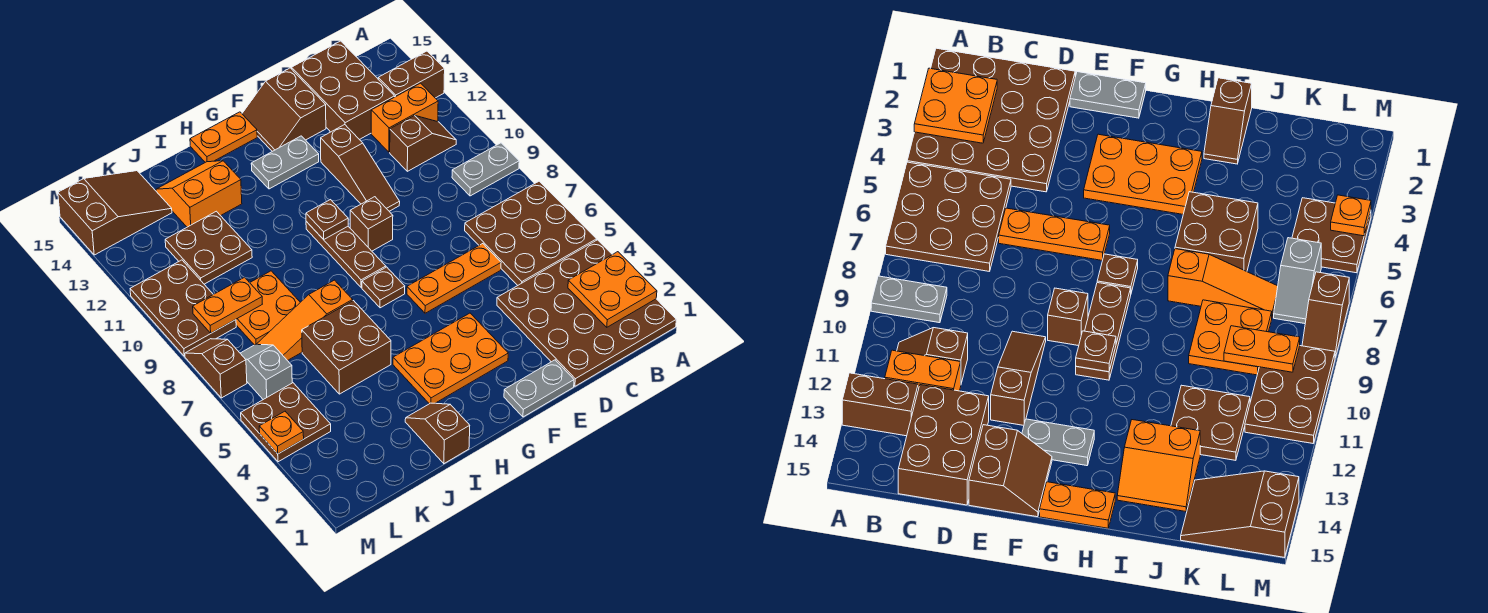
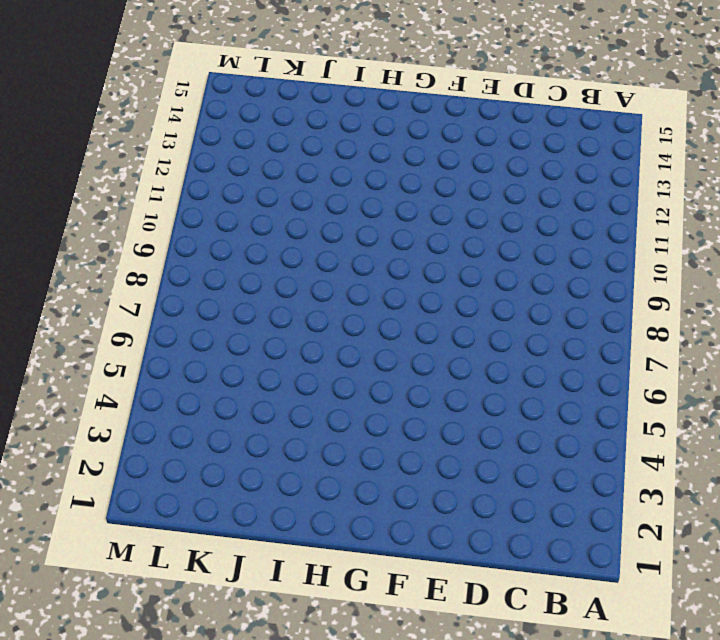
none -> brown 4x4 plate [497,240,676,386]
none -> brown 3x3 plate [465,181,597,285]
none -> grey 1x2 plate [452,143,519,196]
none -> brown 1x2 brick [378,51,445,98]

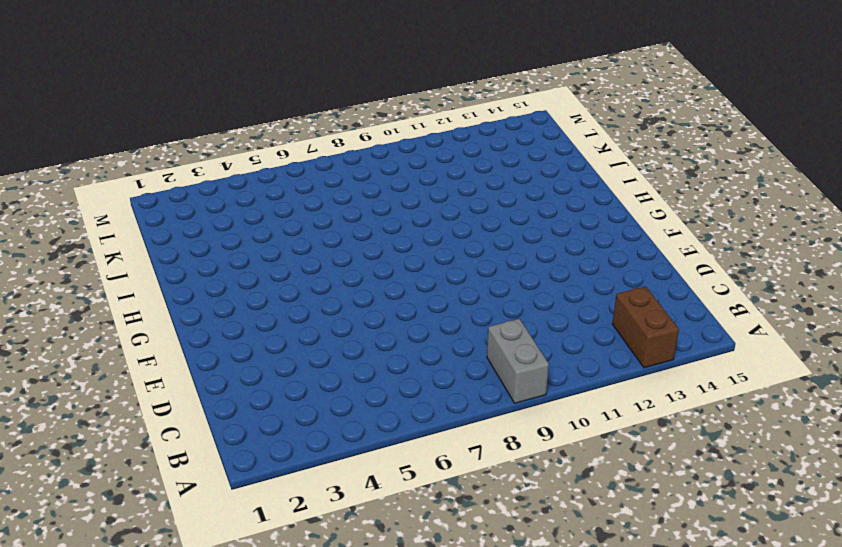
grey 1x2 brick [487,319,549,403] -> grey 1x2 plate [452,143,519,196]
none -> brown 4x4 plate [497,240,676,386]
none -> brown 3x3 plate [465,181,597,285]
none -> brown 1x2 slope [390,115,456,171]
none -> orange 1x2 brick [371,83,438,152]

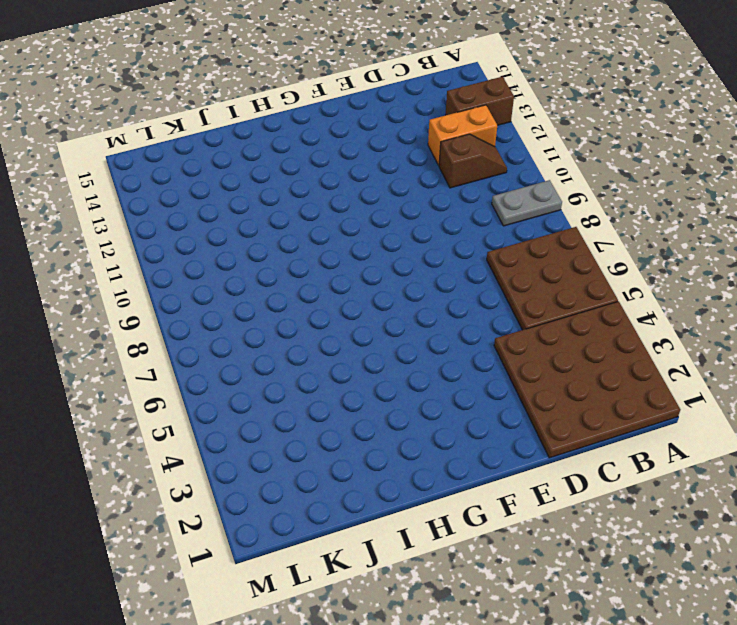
none -> brown 2x3 brick [292,41,395,140]
none -> orange 1x3 plate [407,244,501,313]
none -> grey 1x2 plate [504,360,574,417]
none -> brown 1x3 slope [321,125,400,211]

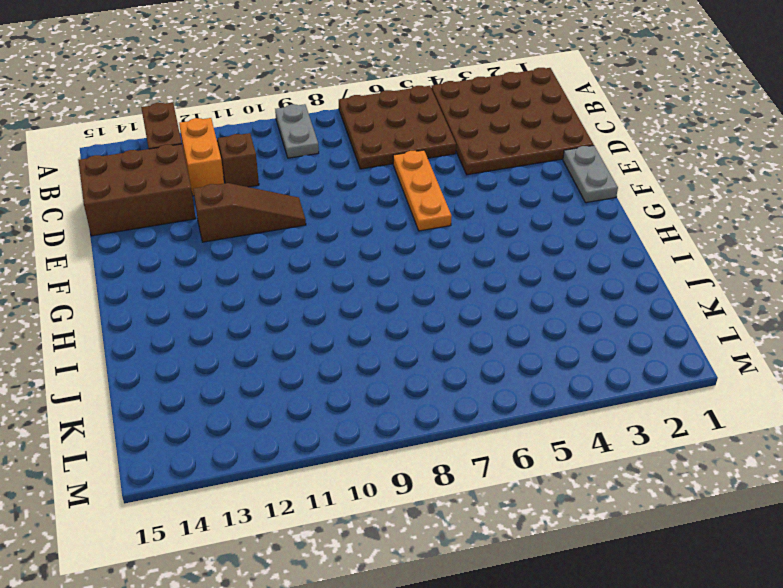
none -> brown 2x2 slope [242,68,326,151]
none -> orange 2x3 plate [393,313,508,404]
none -> brown 1x1 brick [350,197,393,251]
none -> grey 1x2 plate [251,136,319,189]

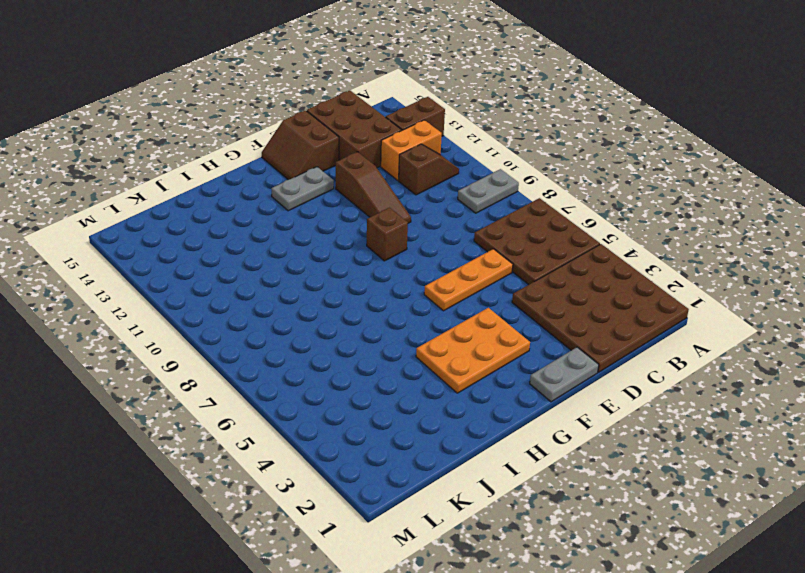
none -> brown 1x1 plate [362,267,405,308]
none -> brown 1x3 plate [306,222,386,287]
none -> orange 1x2 plate [190,112,257,162]
none -> brown 1x2 slope [405,403,470,464]

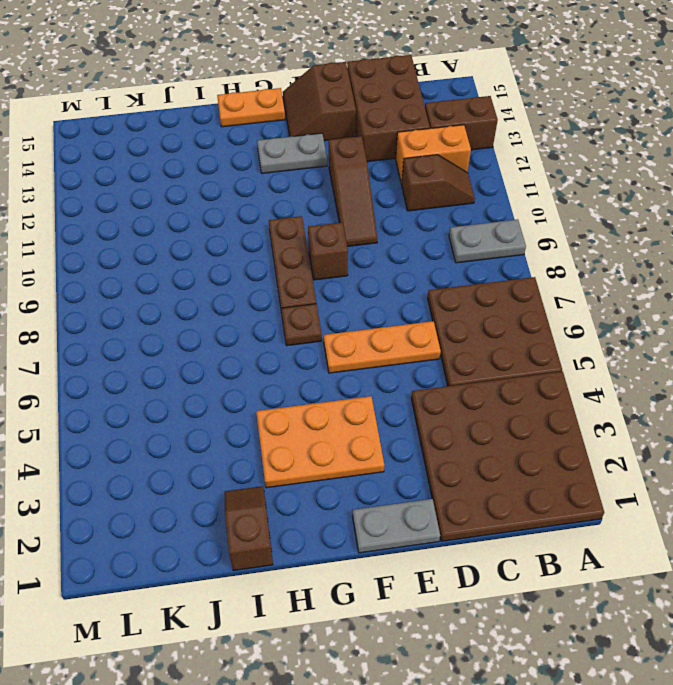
none -> brown 2x2 brick [302,301,391,394]
none -> orange 1x3 slope [257,280,353,361]
none -> orange 2x2 slope [156,161,242,227]
none -> orange 2x2 plate [236,271,300,345]

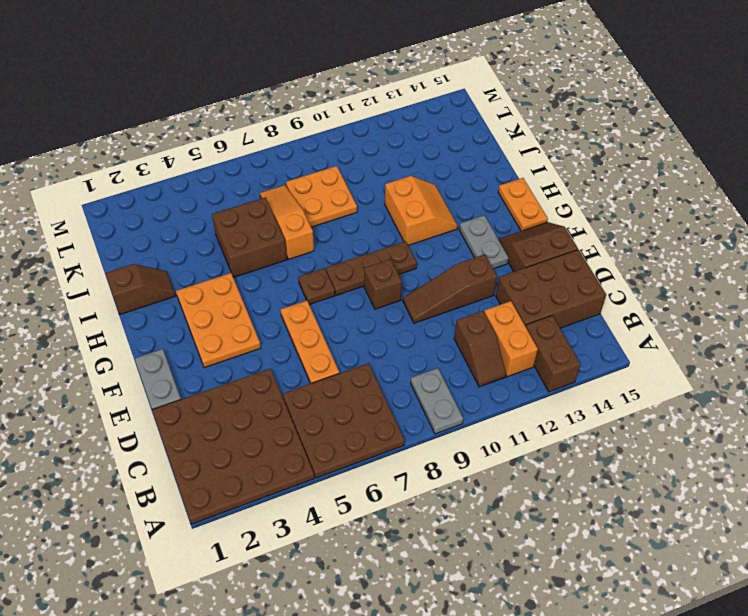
orange 2x2 slope [385,176,458,245] -> orange 2x2 slope moved to [156,161,242,227]
none -> brown 2x2 plate [165,211,252,284]
none -> brown 2x3 slope [58,171,172,255]
none -> brown 2x2 plate [241,383,331,462]
none -> grey 1x2 slope [240,344,292,400]

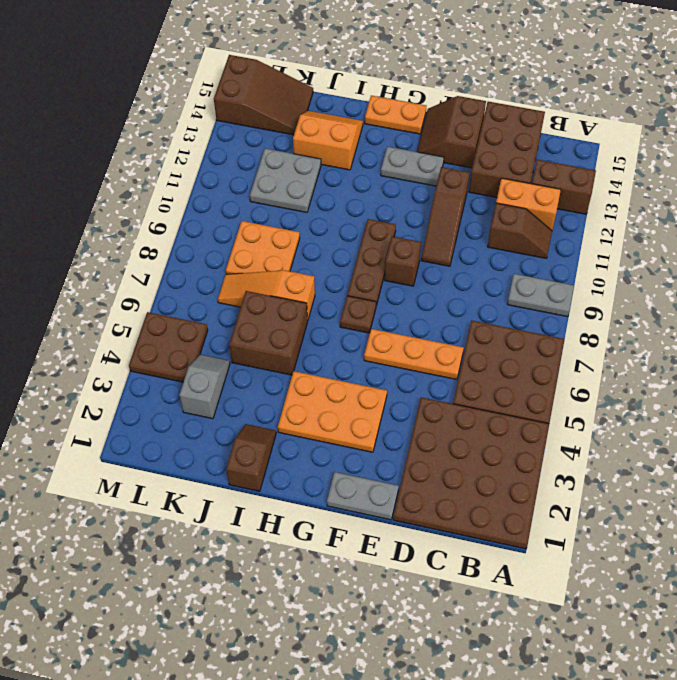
grey 2x2 plate [250,149,321,212] -> brown 2x2 plate [165,211,252,284]
grey 1x2 slope [179,355,230,419] -> grey 1x2 slope moved to [240,344,292,400]
none -> brown 2x3 plate [130,260,236,356]
none -> brown 1x2 slope [185,339,247,398]
none -> orange 2x2 plate [568,252,657,327]
none -> brown 1x1 plate [306,200,348,240]

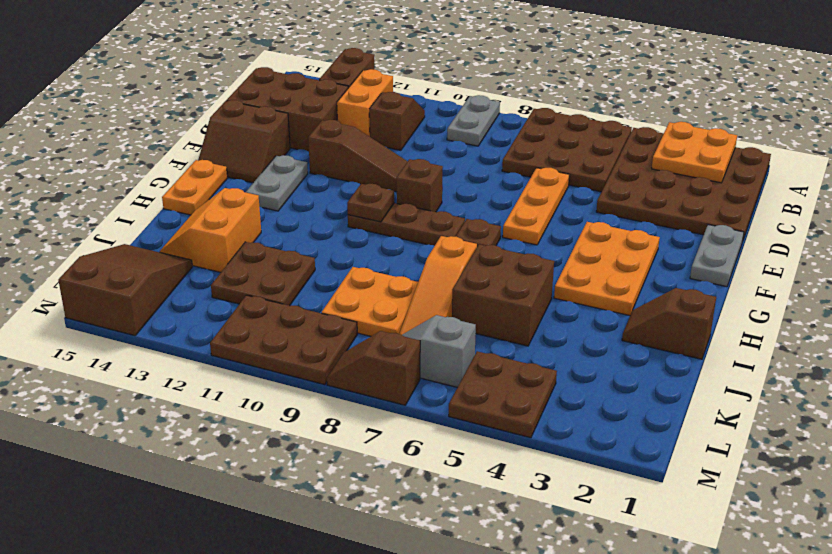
none -> orange 1x2 plate [193,277,262,333]
none -> orange 1x1 plate [259,411,304,454]

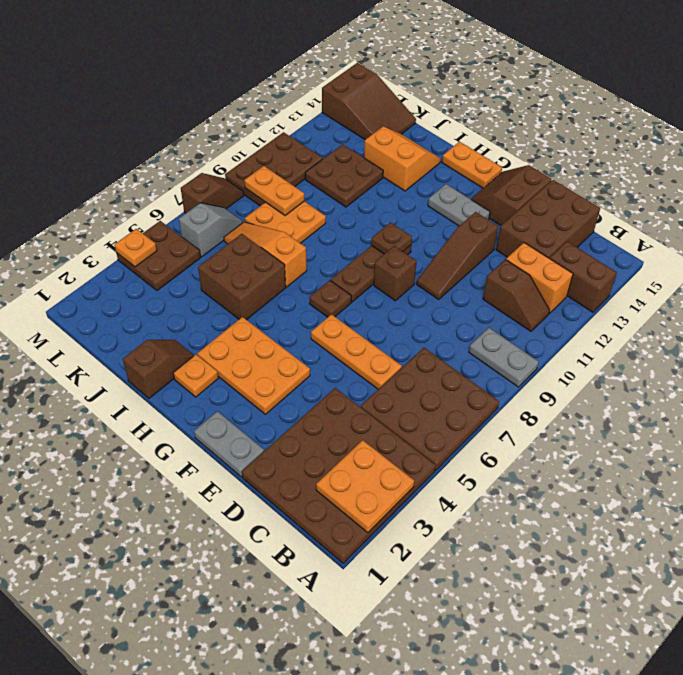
orange 1x1 plate [173,354,218,397] -> none

